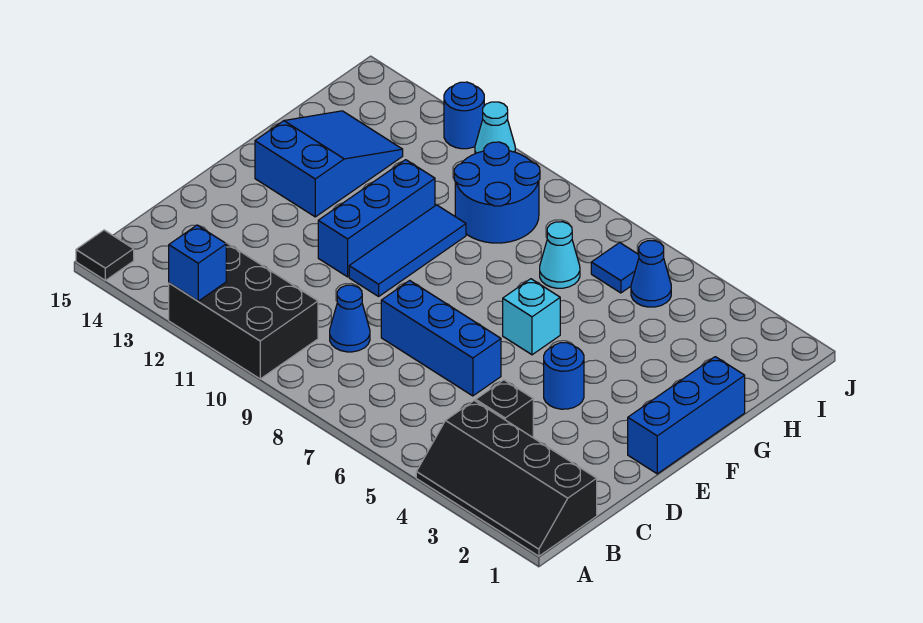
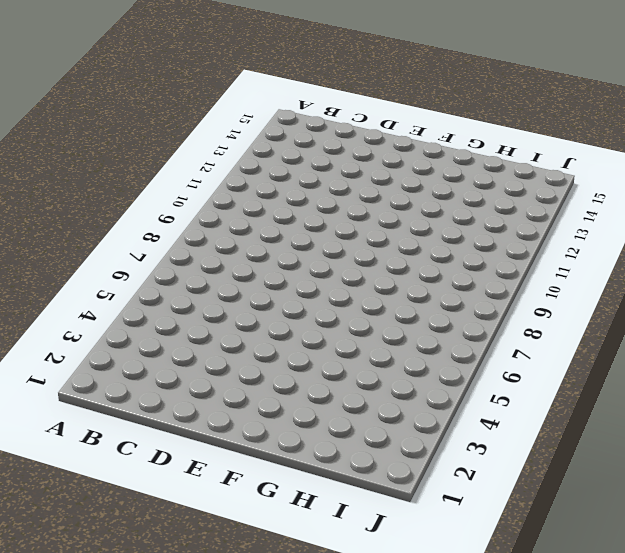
none -> black 2x4 slope [416,400,597,556]
none -> black 2x3 brick [169,243,318,379]
none -> black 1x1 tile [76,230,134,280]

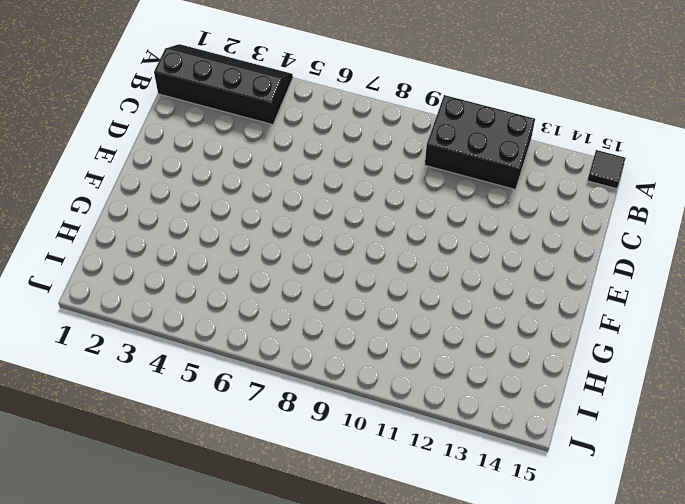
none -> black 1x1 brick [476,380,533,437]
none -> blue 1x1 cone [330,285,370,352]
none -> blue 1x3 brick [381,281,501,396]

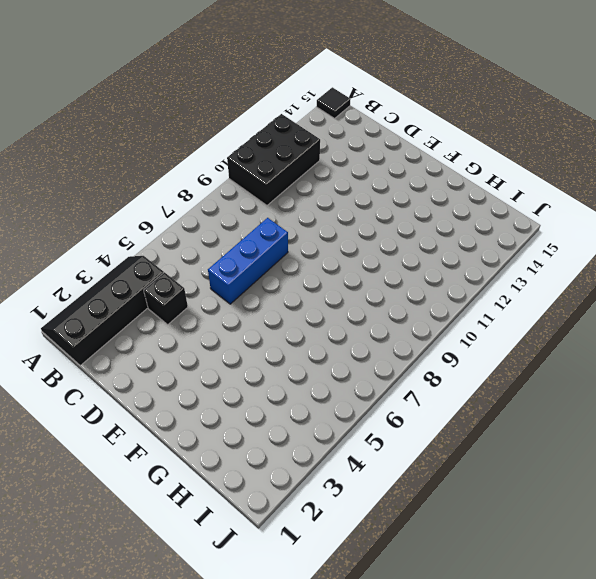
none -> blue 1x1 cone [330,285,370,352]
none -> blue 1x3 brick [628,357,745,474]
none -> blue 1x1 round brick [544,343,584,409]

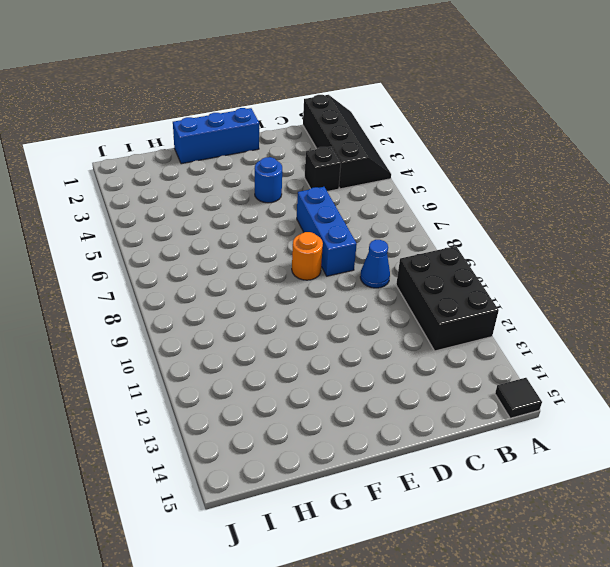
orange 1x1 round brick [292,232,323,280] -> none
none -> blue 1x3 tile [349,205,466,296]
none -> blue 1x3 brick [318,160,435,277]
none -> cyan 1x1 brick [503,279,560,355]

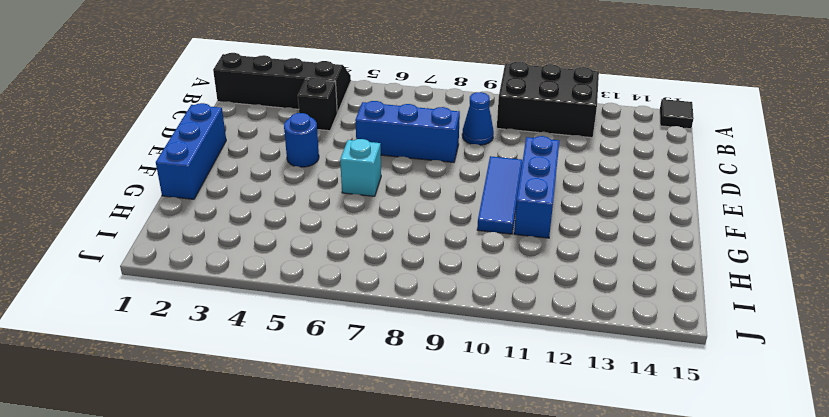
none -> blue 2x3 slope [255,111,403,217]
none -> cyan 1x1 cone [540,222,580,288]
none -> blue 2x2 round brick [454,142,540,243]

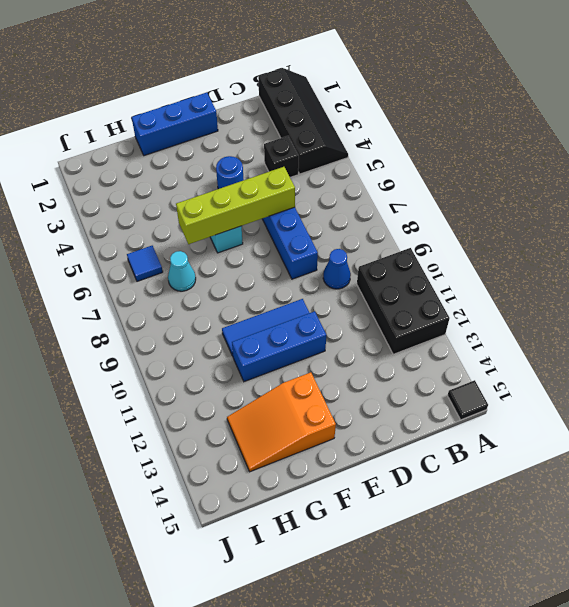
lime 1x4 brick [176,167,295,244] -> none
orange 2x3 slope [227,372,336,472] -> blue 2x3 slope [255,111,403,217]
none -> blue 2x2 round brick [454,142,540,243]
none -> blue 1x1 cone [631,241,671,307]
none -> cyan 1x1 cone [475,102,515,154]

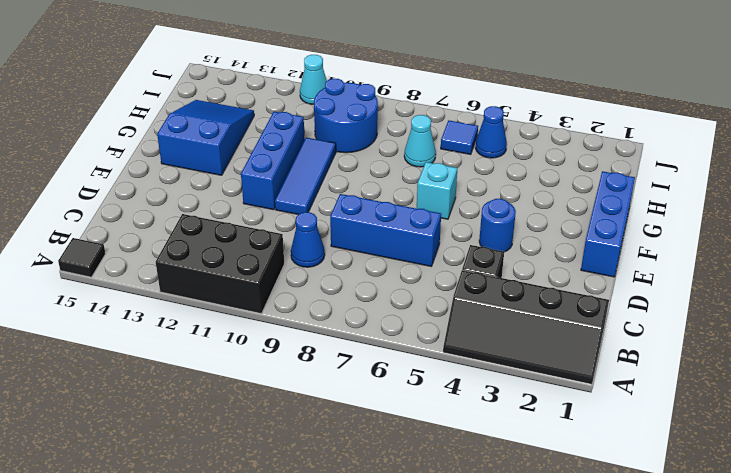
none -> blue 1x1 round brick [444,82,484,149]
none -> blue 1x1 brick [169,225,226,301]

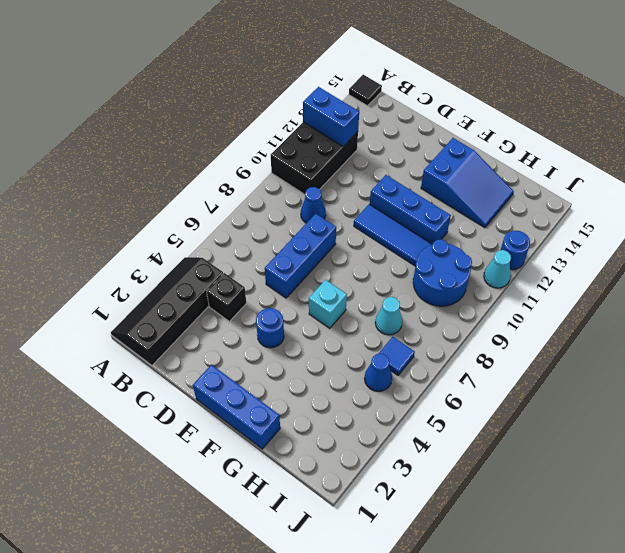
blue 1x2 brick [303,87,359,146] -> blue 1x1 brick [169,225,226,301]

